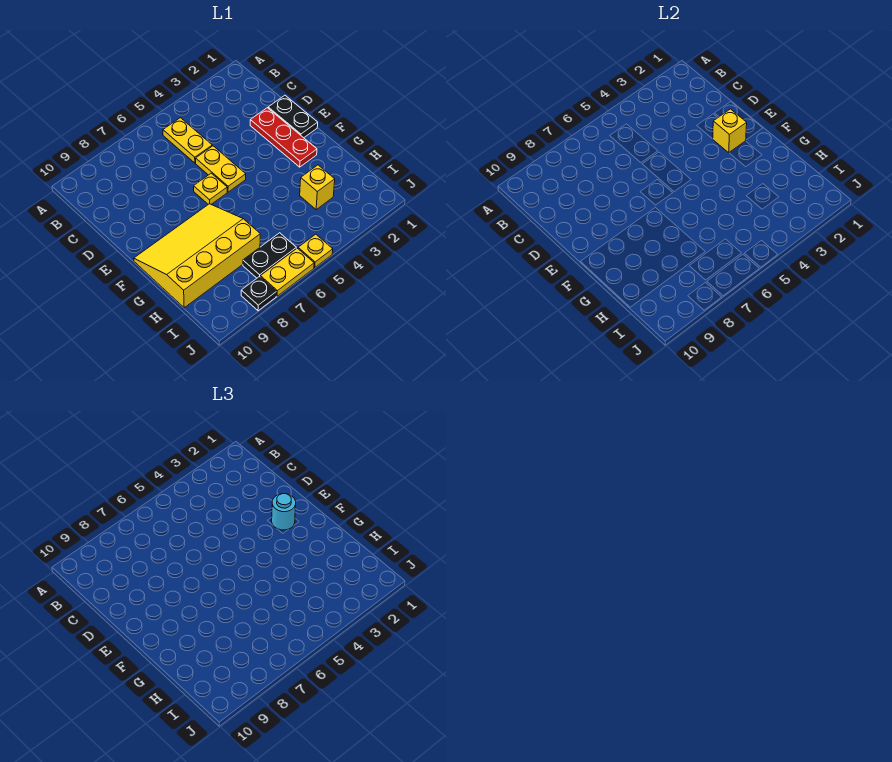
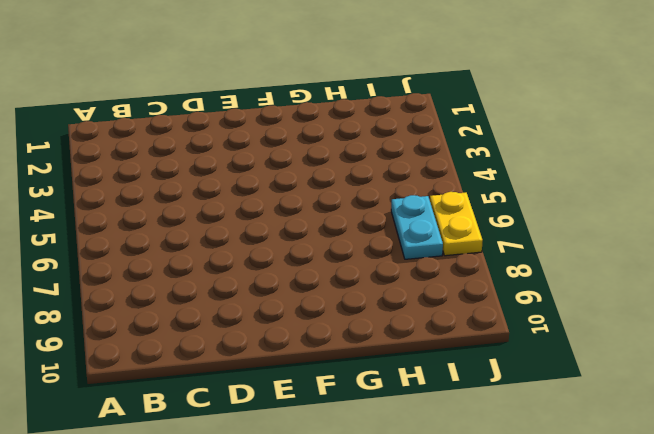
cyan 1x2 plate [391,195,443,259] -> black 1x2 plate [243,233,296,278]
none -> yellow 1x2 plate [163,118,212,163]
none -> black 1x2 plate [268,95,318,138]
none -> red 1x3 plate [250,108,317,167]

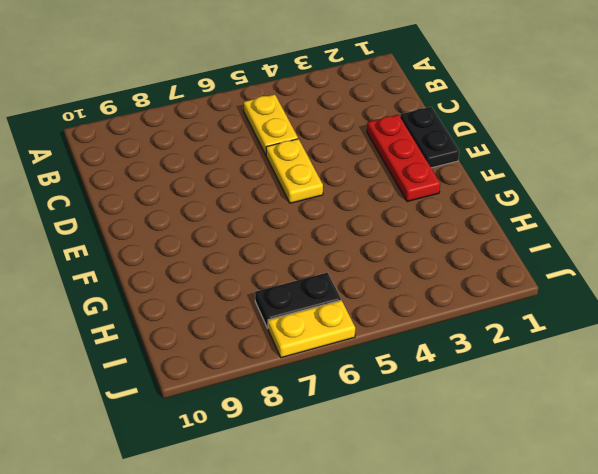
none -> yellow 1x1 plate [194,173,227,204]
none -> yellow 3x4 slope [134,204,260,308]
none -> yellow 1x1 brick [300,165,335,210]

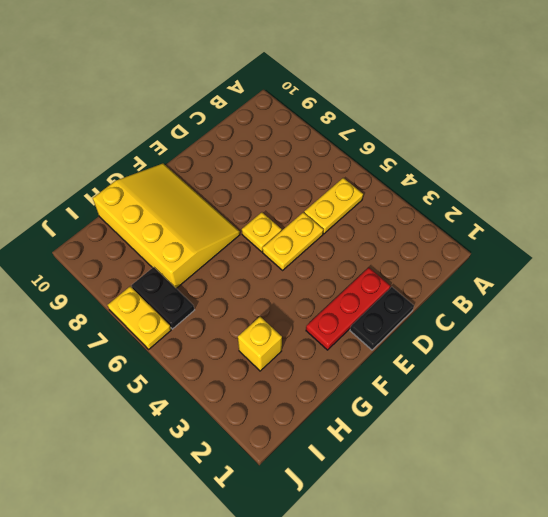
none -> yellow 1x1 plate [298,234,333,268]
none -> black 1x1 plate [241,276,276,311]
none -> yellow 1x1 brick [713,109,747,153]

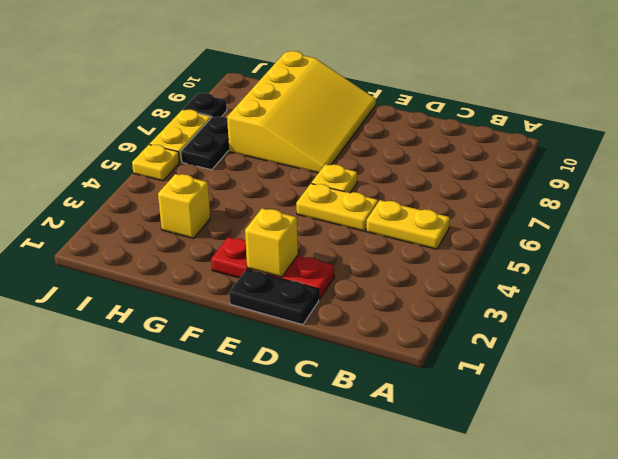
none -> cyan 1x1 round brick [272,494,296,530]

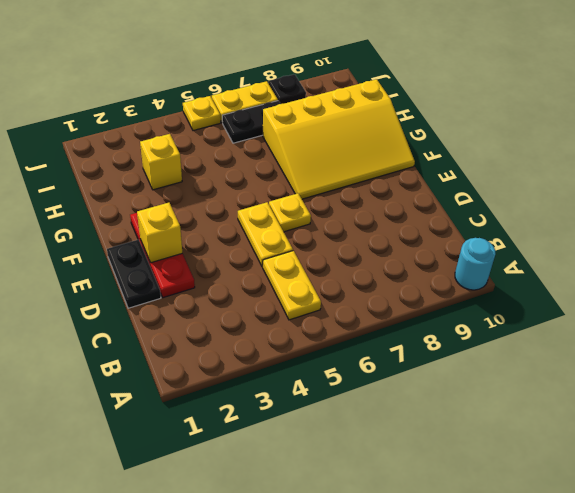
cyan 1x1 round brick [455,238,495,290] -> cyan 1x1 round brick moved to [272,494,296,530]

